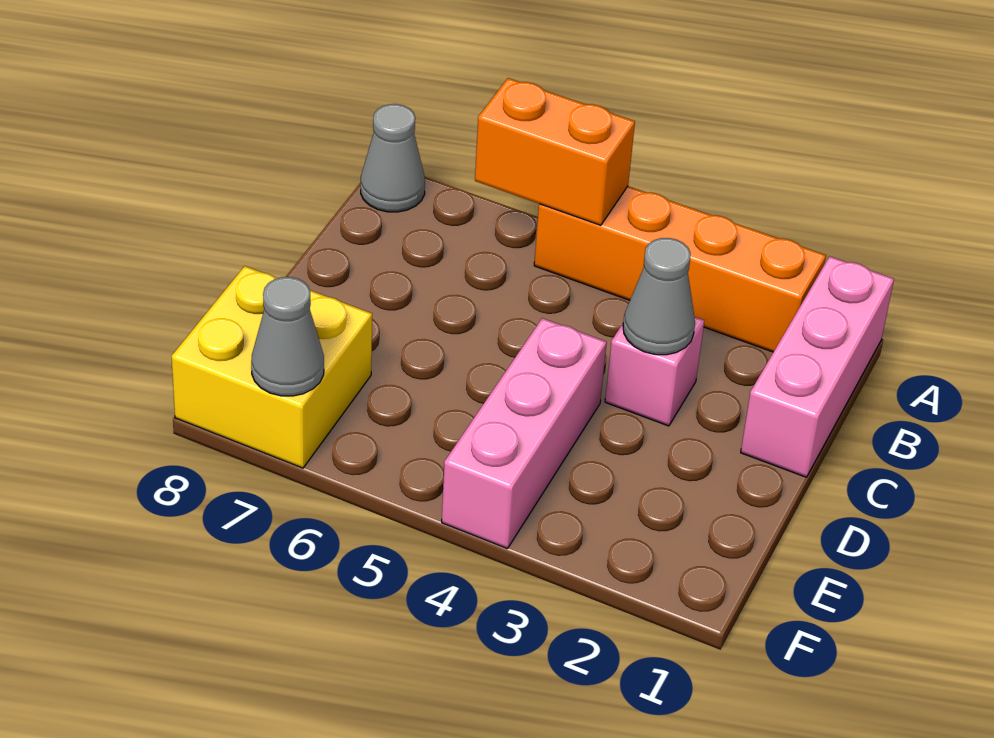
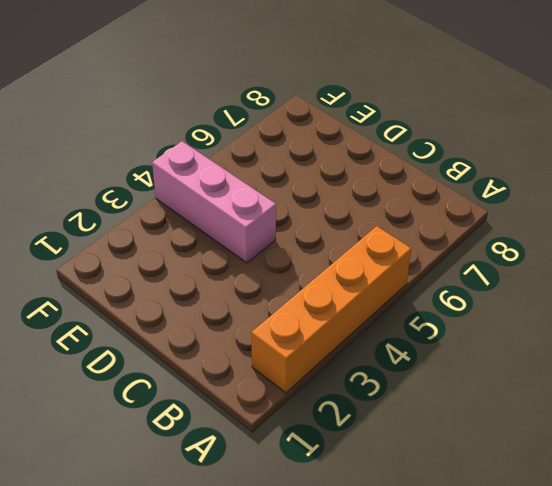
none -> pink 1x3 brick [741,256,894,477]
none -> grey 1x1 cone [361,104,425,212]

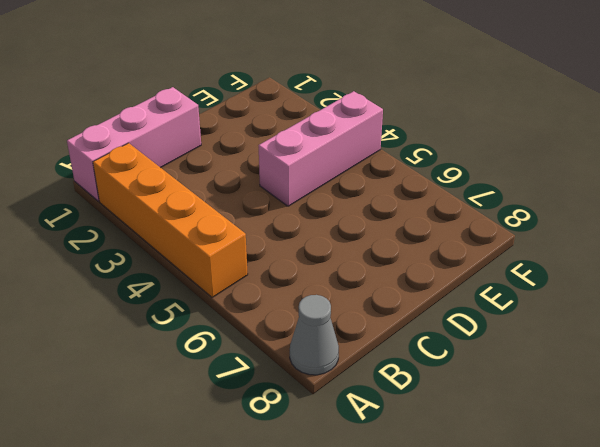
none -> pink 1x1 brick [605,317,704,426]
none -> yellow 2x2 brick [172,266,372,468]

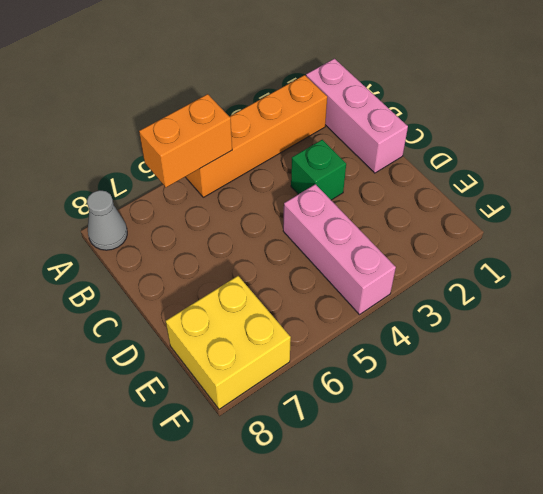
green 1x1 brick [291,140,346,200] -> pink 1x1 brick [605,317,704,426]
none -> grey 1x1 cone [623,238,695,355]
none -> grey 1x1 cone [251,277,324,396]

